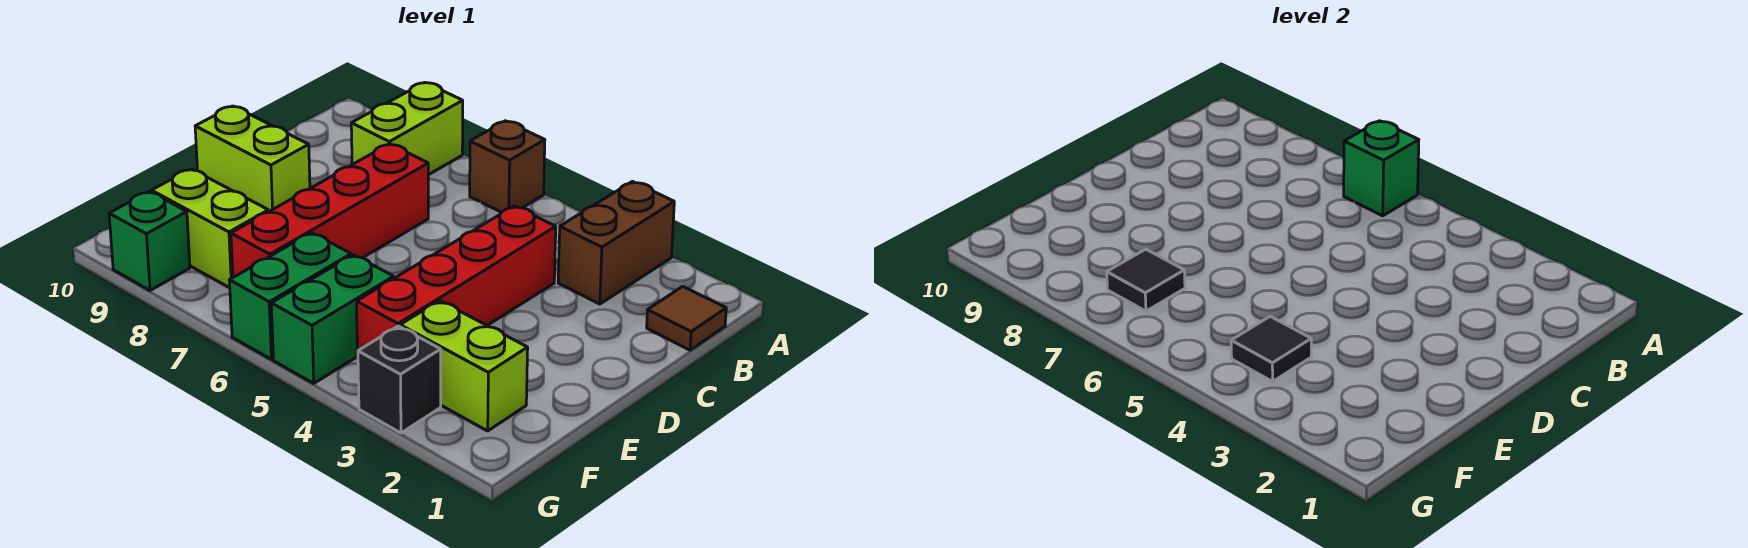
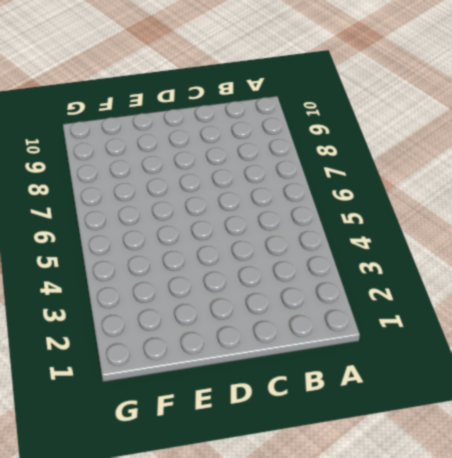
none -> brown 1x2 brick [558,182,674,304]
none -> brown 1x1 brick [470,121,545,212]
none -> lime 1x2 brick [351,82,463,175]

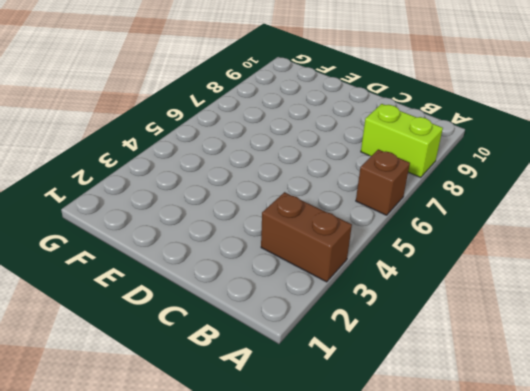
none -> brown 1x1 tile [647,287,726,350]
none -> red 1x4 brick [357,206,556,356]
none -> red 1x4 brick [231,144,428,277]

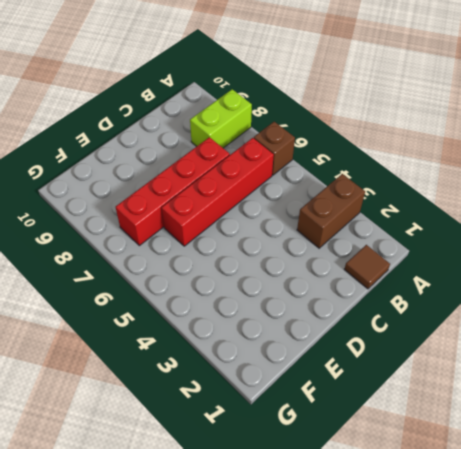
red 1x4 brick [162,138,274,246] -> red 1x4 brick moved to [357,206,556,356]
none -> lime 1x2 brick [195,106,310,211]
none -> lime 1x2 brick [400,301,528,431]
none -> green 1x2 brick [271,255,394,383]

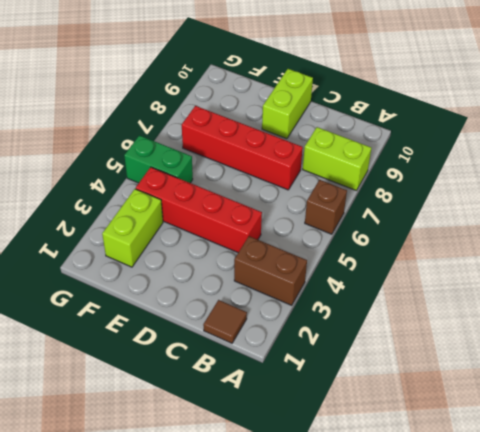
none -> green 1x2 brick [230,233,351,359]
none -> lime 1x2 brick [152,169,269,288]
none -> black 1x1 brick [358,326,441,433]

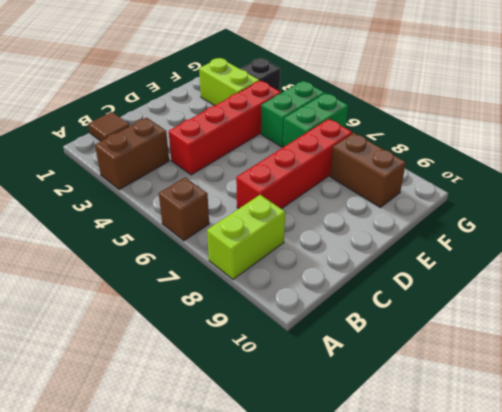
brown 1x2 brick [330,133,406,207] -> lime 1x2 brick [152,169,269,288]
none -> lime 1x2 brick [195,106,310,211]
none -> green 1x1 brick [109,191,190,291]
none -> green 1x1 brick [1344,121,1419,216]

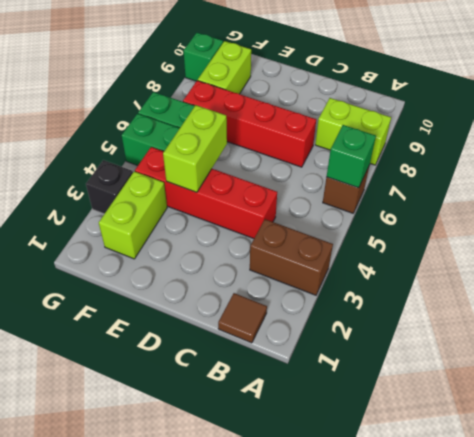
lime 1x2 brick [163,105,227,192] -> lime 1x2 brick moved to [195,106,310,211]
none -> black 1x1 tile [1231,316,1311,381]
none -> black 1x1 tile [1107,249,1185,311]

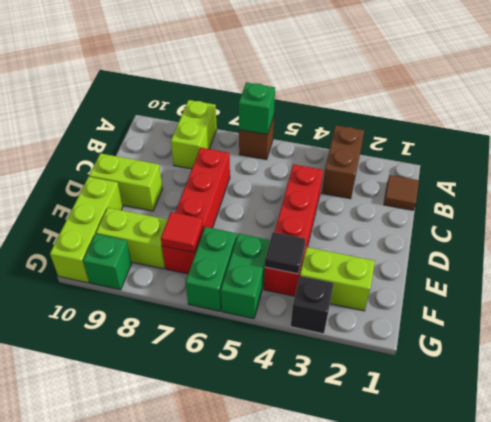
lime 1x3 brick [50,177,123,283] -> none
red 1x1 tile [161,212,203,252] -> black 1x1 tile [1107,249,1185,311]

